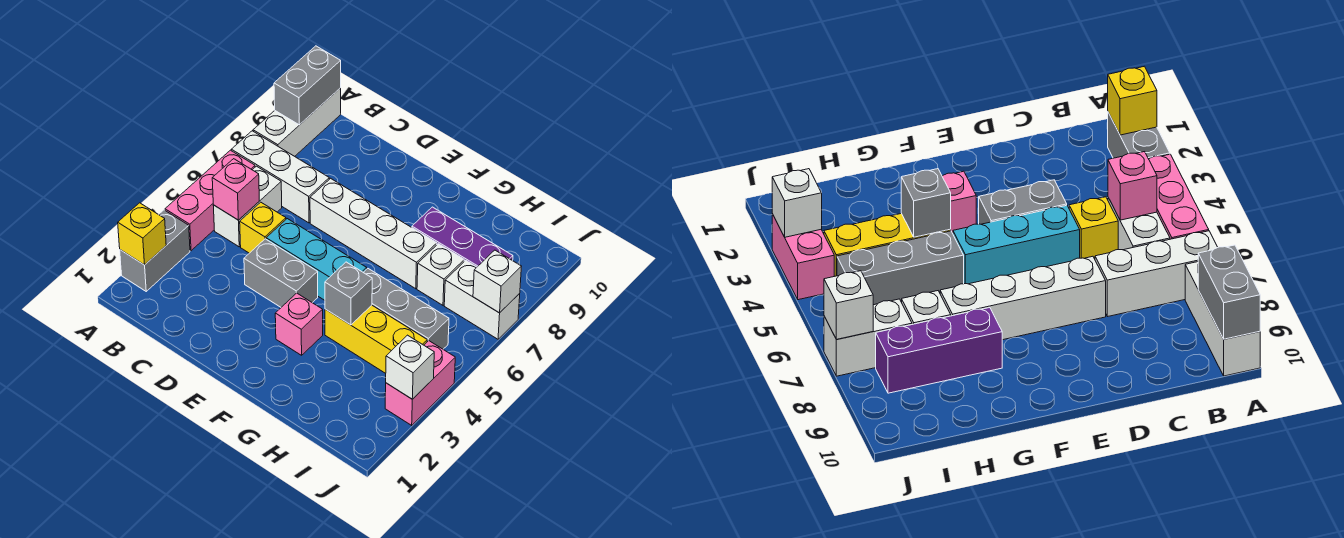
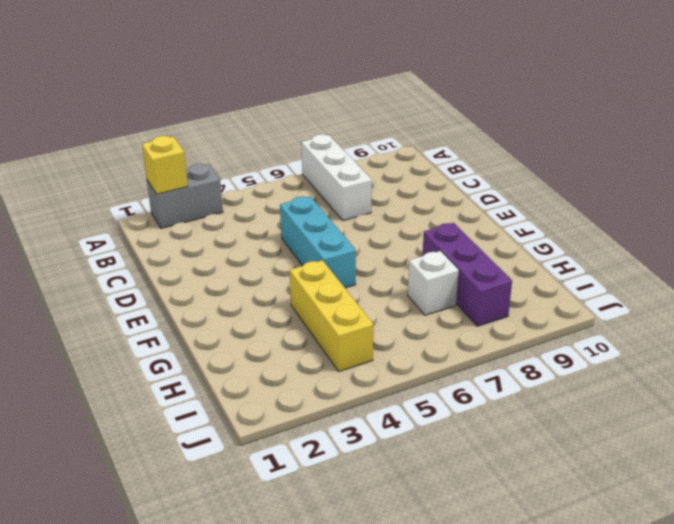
none -> pink 1x3 brick [165,150,255,251]
none -> white 1x3 brick [253,88,341,156]
none -> white 1x2 brick [213,166,282,247]

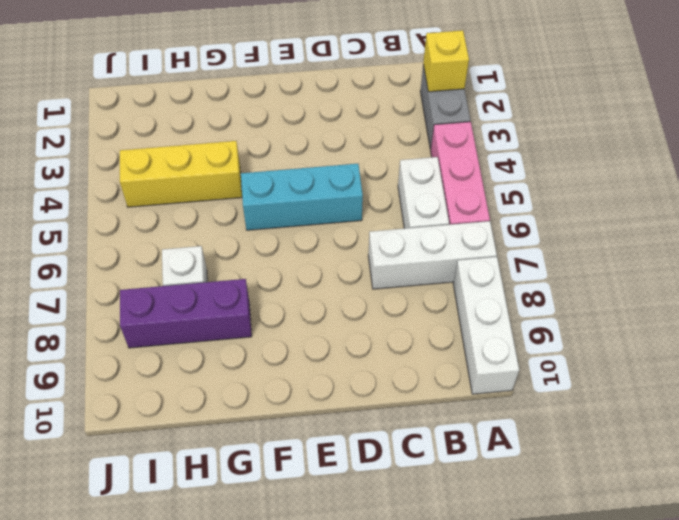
none -> yellow 1x1 brick [240,202,286,253]
none -> grey 1x2 brick [244,239,318,307]
none -> white 1x4 brick [310,178,437,289]

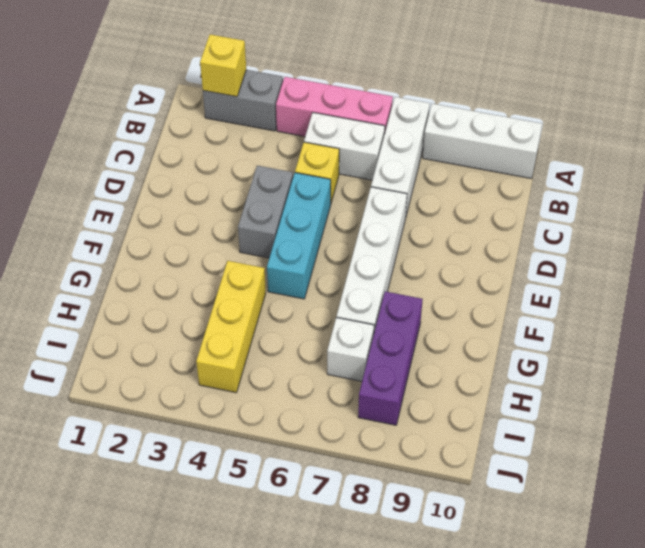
none -> pink 1x1 brick [275,293,323,355]
none -> grey 1x3 brick [363,269,449,349]
none -> white 1x2 brick [444,260,520,339]

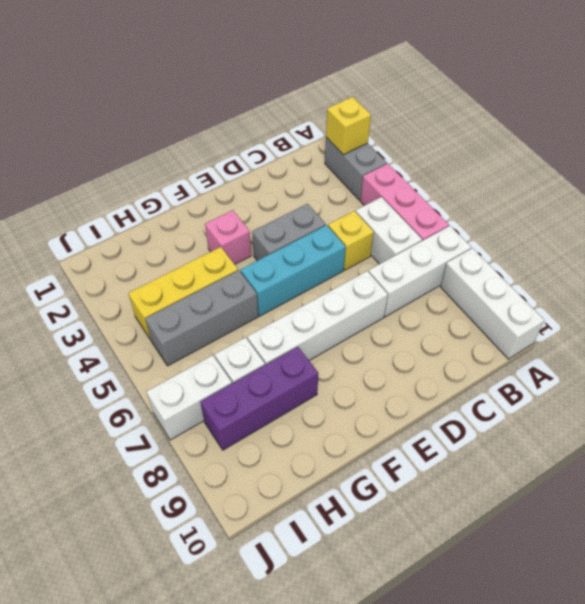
none -> pink 1x2 brick [385,341,455,425]
none -> grey 1x2 brick [274,46,341,125]
none -> pink 1x1 brick [212,159,259,220]

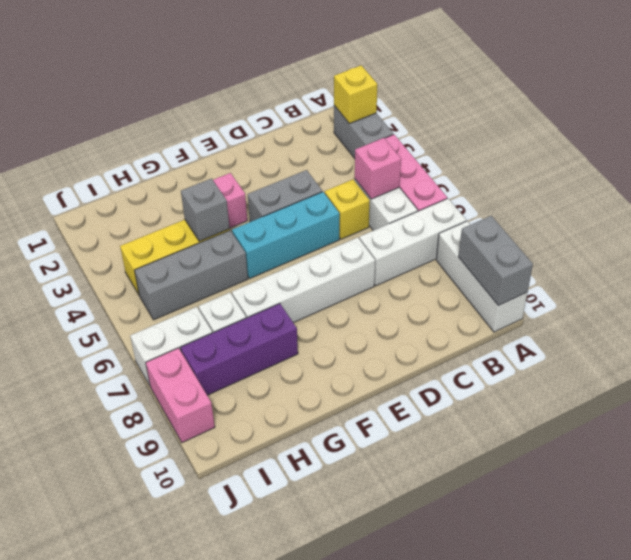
pink 1x2 brick [146,348,215,443] -> pink 1x2 brick moved to [385,341,455,425]
none -> white 1x1 brick [386,335,434,399]
none -> white 1x1 brick [473,250,522,313]

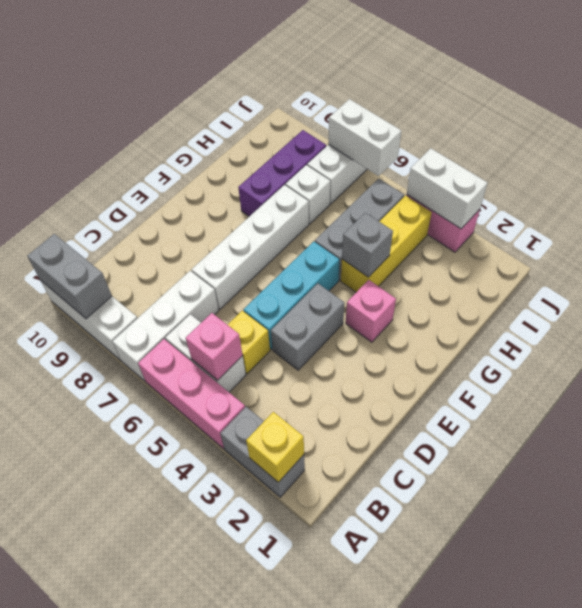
white 1x2 brick [407,148,487,229] -> white 1x1 brick [386,335,434,399]
white 1x2 brick [328,99,401,176] -> white 1x1 brick [473,250,522,313]

